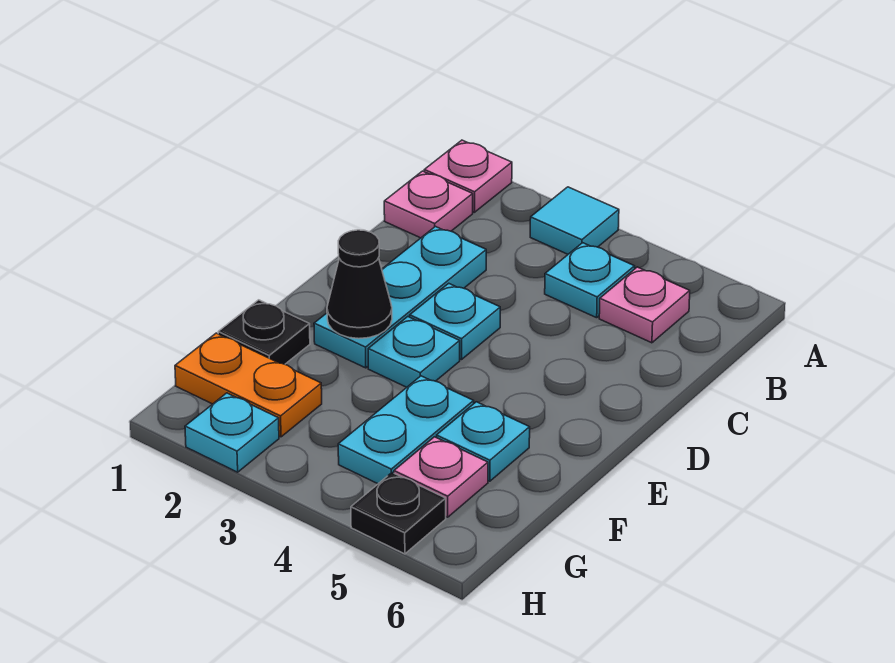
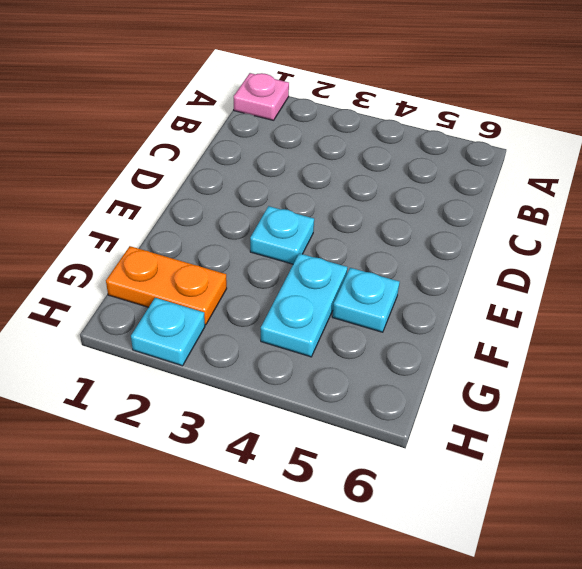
none -> cyan 1x1 tile [530,187,619,254]
none -> pink 1x1 plate [384,171,473,238]
none -> cyan 1x1 plate [545,243,635,318]

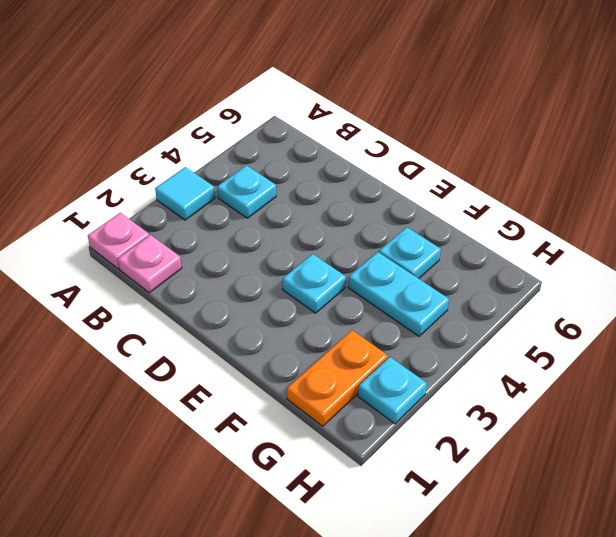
none -> pink 1x1 plate [599,267,690,343]
none -> cyan 1x3 plate [314,227,486,368]
none -> cyan 1x1 plate [410,283,500,360]

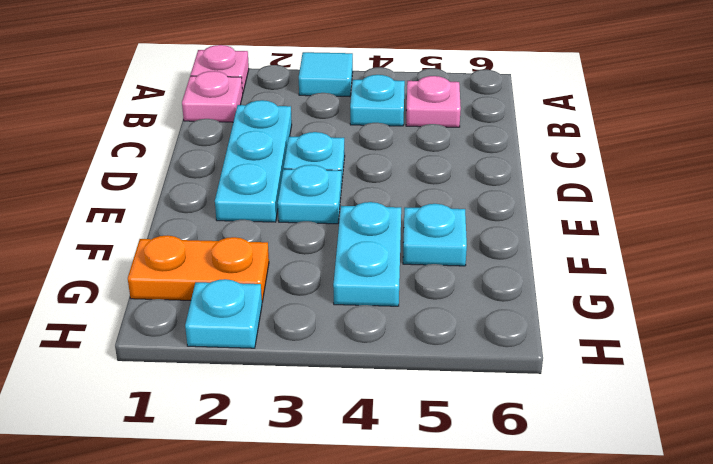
none -> black 1x1 plate [218,300,310,364]
none -> pink 1x1 plate [394,437,488,517]
none -> black 1x1 plate [351,473,446,554]

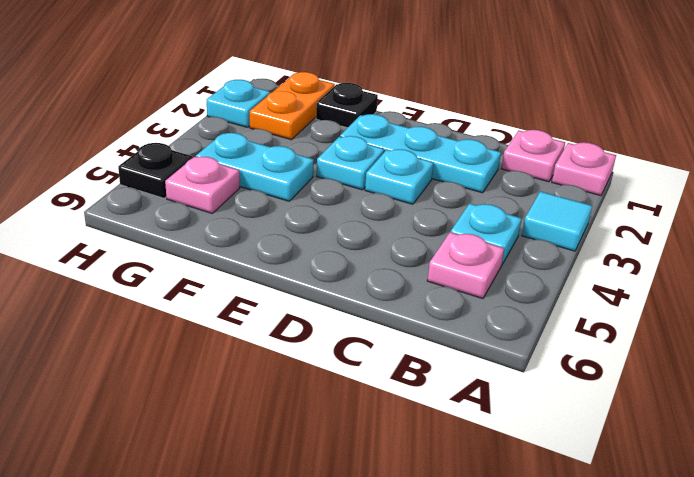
none -> cyan 1x1 plate [437,402,530,481]
none -> black 1x1 cone [327,230,392,339]

